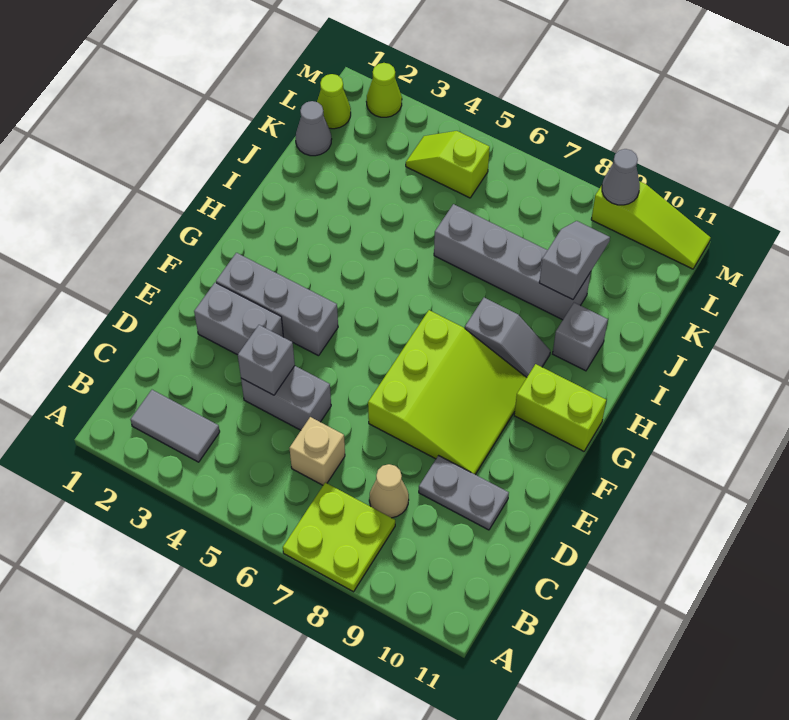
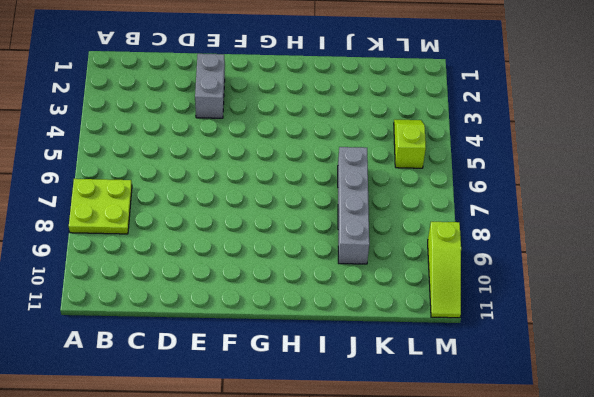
none -> grey 1x2 tile [131,390,220,462]
none -> tan 1x1 brick [290,417,345,485]
none -> tan 1x1 cone [369,464,409,518]

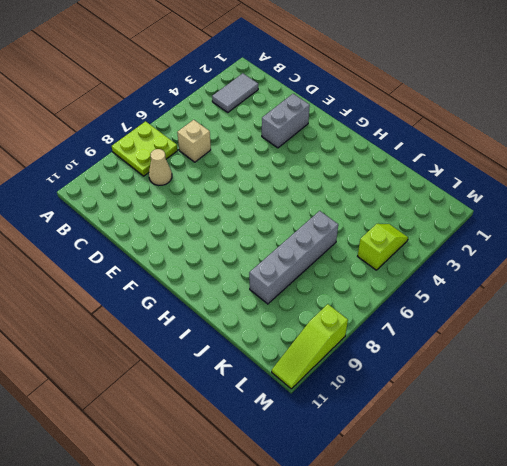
none -> grey 1x2 brick [241,366,331,430]
none -> grey 1x2 plate [419,456,509,530]
none -> lime 3x3 slope [368,310,527,475]

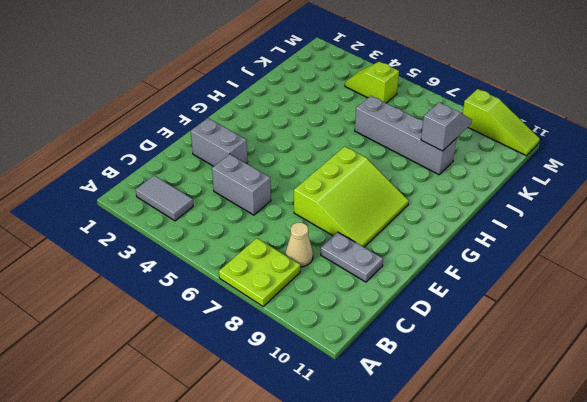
none -> tan 1x1 brick [290,417,345,485]
none -> grey 1x3 brick [216,253,338,356]
none -> lime 1x2 brick [514,364,606,451]

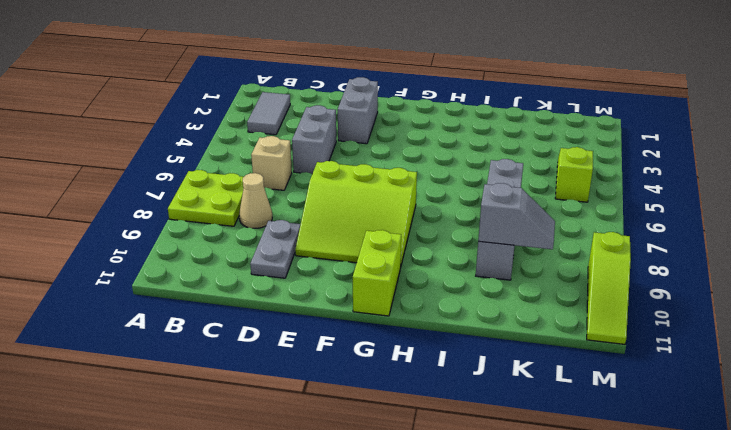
none -> grey 1x3 brick [216,253,338,356]
none -> grey 1x2 slope [465,297,550,377]
none -> grey 1x1 brick [553,303,608,371]

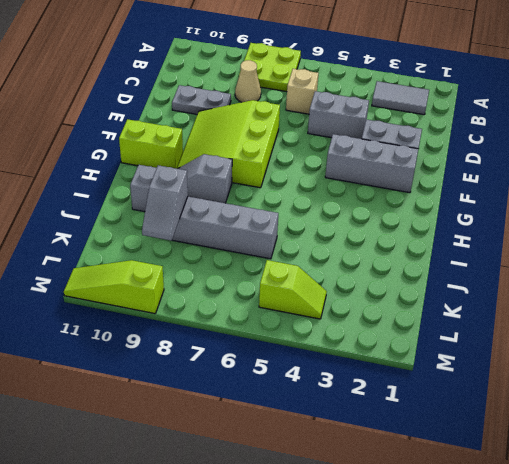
none -> grey 1x1 cone [296,101,332,156]
none -> lime 1x1 cone [317,74,351,129]
none -> lime 1x1 cone [366,63,402,117]

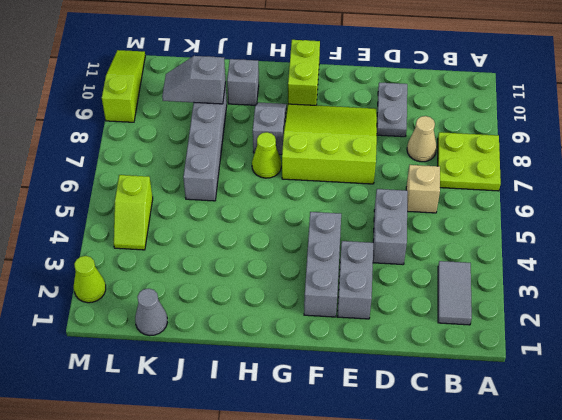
lime 1x1 cone [252,132,281,178] -> lime 1x1 cone moved to [317,74,351,129]
none -> grey 1x1 brick [238,325,295,395]
none -> grey 1x1 cone [602,149,640,205]

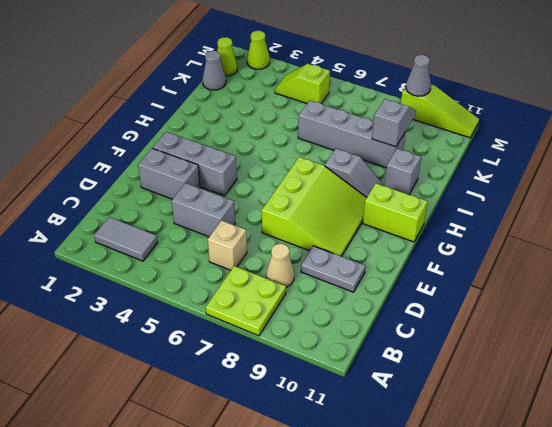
none -> grey 1x1 brick [238,325,295,395]

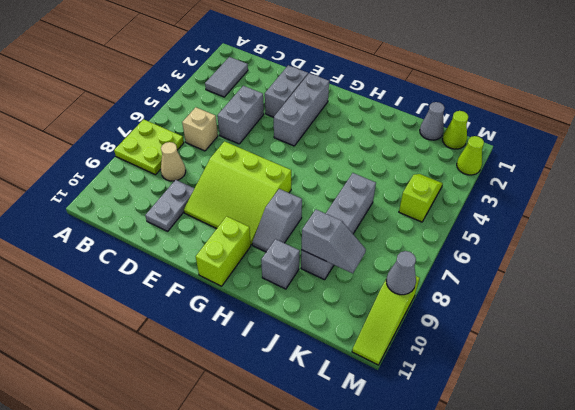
none -> grey 1x1 brick [238,325,295,395]

